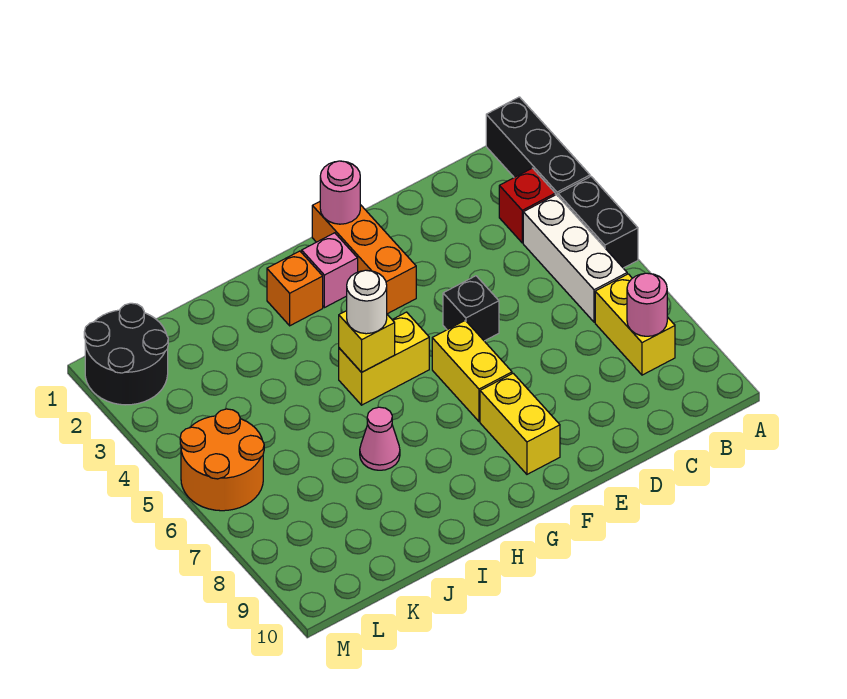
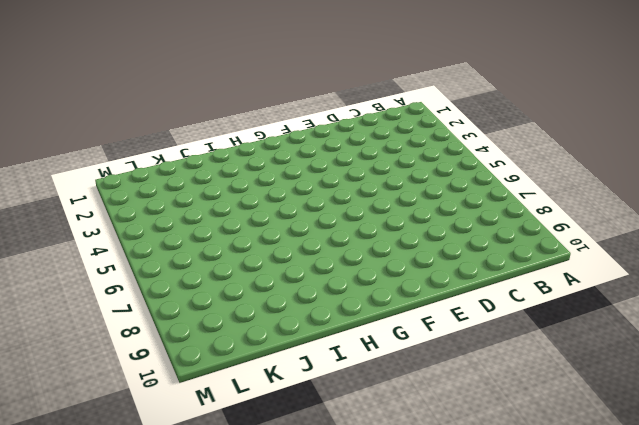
none -> black 1x3 brick [486,97,590,196]
none -> black 1x2 brick [558,177,638,268]
none -> red 1x1 brick [499,168,555,243]

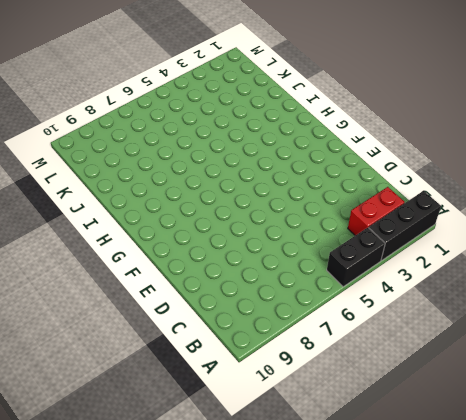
red 1x2 brick [348,187,405,236] -> red 1x1 brick [499,168,555,243]
none -> white 1x3 brick [523,195,627,322]
none -> yellow 1x2 brick [595,274,675,375]
none -> black 1x1 brick [443,276,499,341]

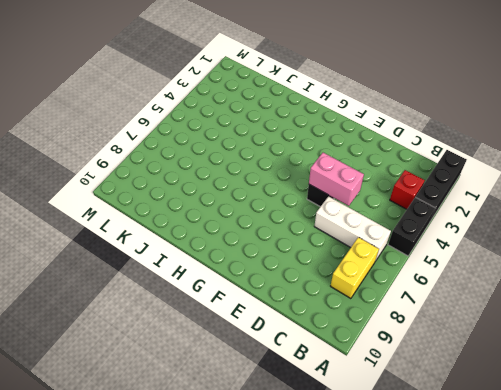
white 1x3 brick [314,196,391,260] -> white 1x3 brick turned to [523,195,627,322]
pink 1x2 brick [309,153,364,206] -> none
none -> orange 1x3 brick [312,202,416,314]
none -> yellow 1x2 brick [432,320,512,422]
none -> yellow 1x2 brick [480,373,560,474]

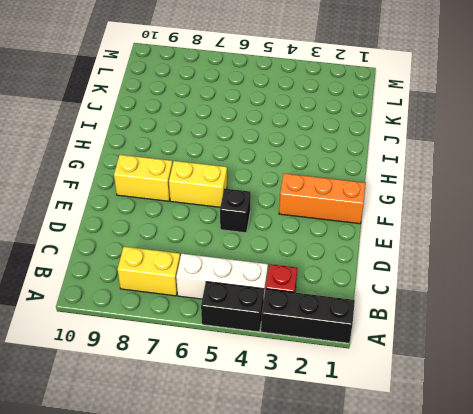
none -> pink 1x1 brick [302,233,358,308]
none -> yellow 1x2 brick [339,312,429,405]
none -> orange 1x1 brick [267,251,323,326]

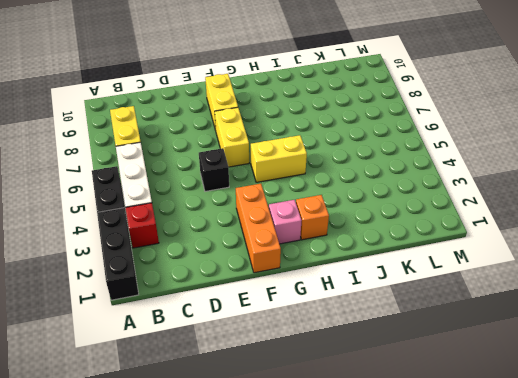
none -> pink 1x1 cone [360,407,400,470]
none -> black 2x2 round brick [84,303,168,405]
none -> orange 2x2 round brick [180,409,264,511]

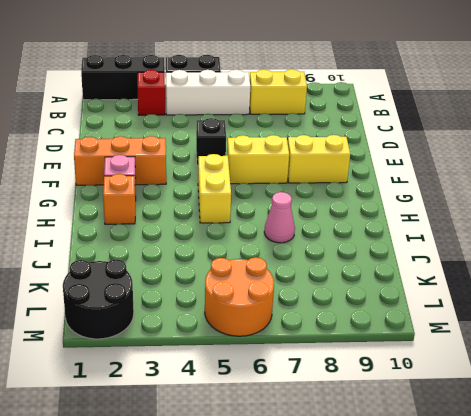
none -> pink 1x1 round brick [627,273,667,336]
none -> pink 1x1 round brick [320,161,360,224]
none -> yellow 1x1 brick [339,311,395,372]

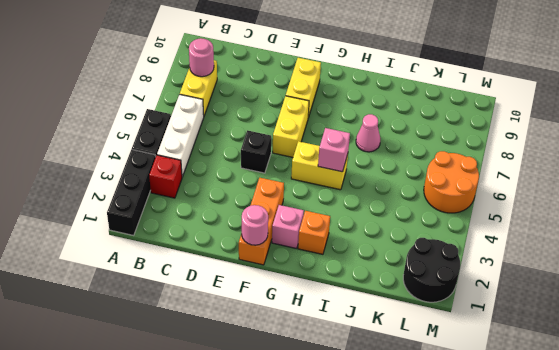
pink 1x1 brick [318,128,350,172] -> yellow 1x1 brick [339,311,395,372]
none -> white 1x1 round brick [347,270,387,334]

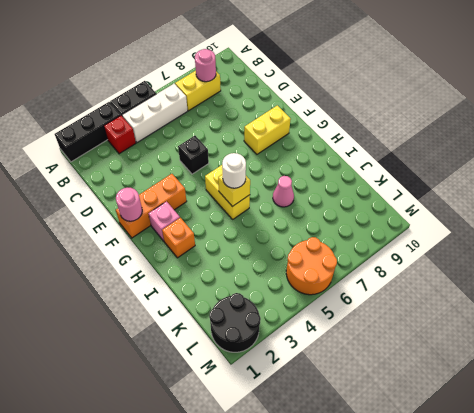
none -> yellow 1x2 brick [432,320,512,422]

